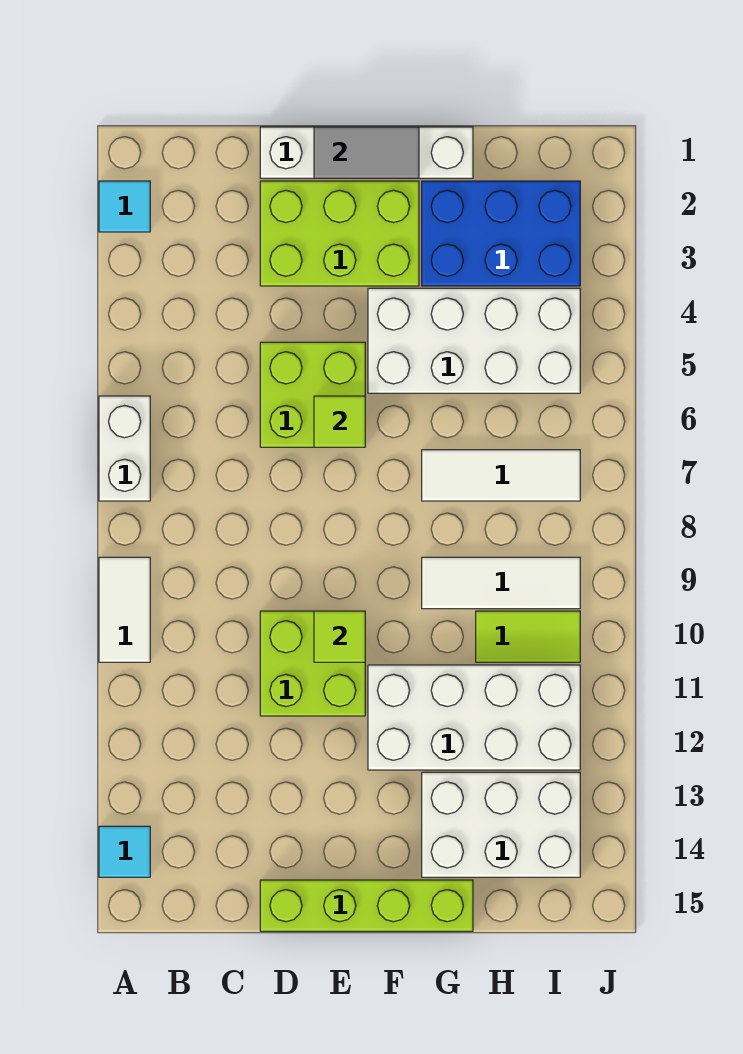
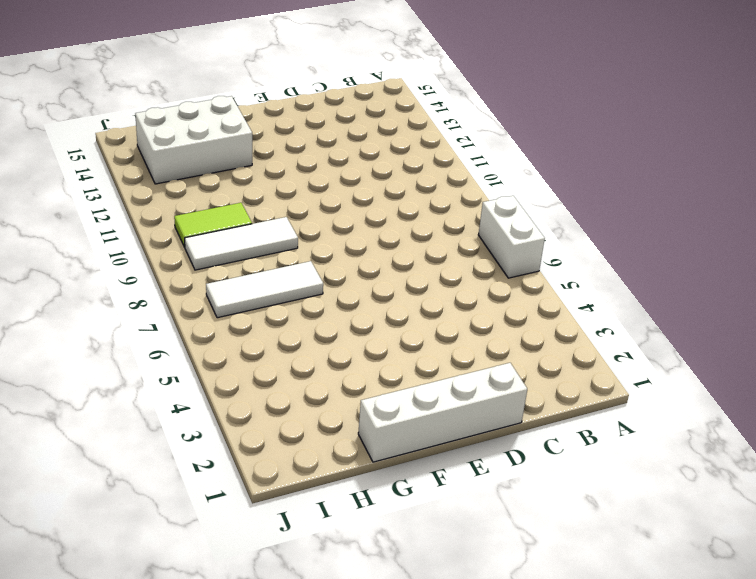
none -> cyan 1x1 tile [99,181,150,232]
none -> white 1x2 tile [99,557,150,662]
none -> cyan 1x1 tile [99,826,150,877]

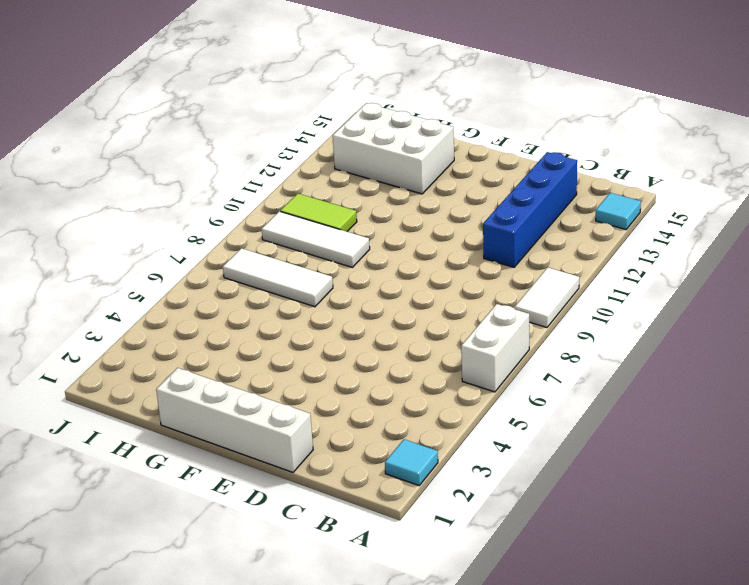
blue 1x4 brick [483,152,577,267] -> none
none -> lime 2x3 brick [260,181,419,286]
none -> lime 2x2 brick [260,342,365,447]
none -> lime 2x2 brick [260,611,365,716]

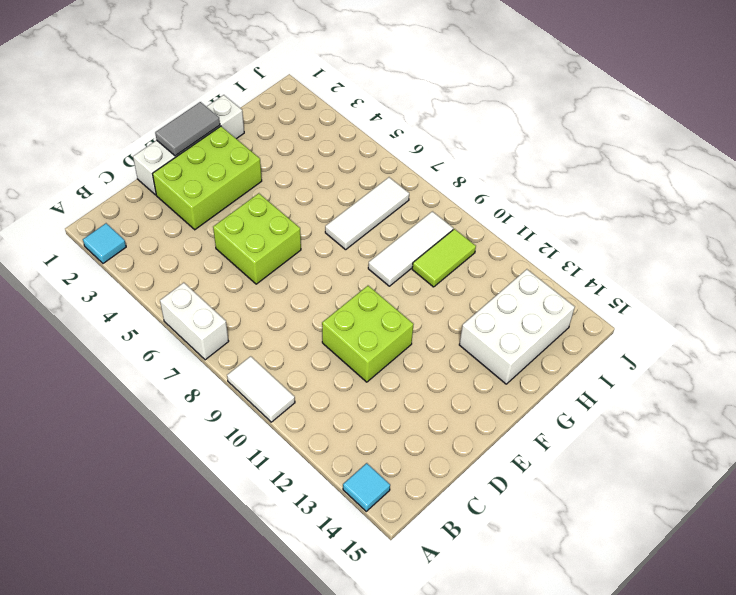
none -> lime 1x4 brick [260,880,473,931]
none -> white 2x4 brick [368,288,580,393]
none -> white 2x4 brick [368,665,580,770]

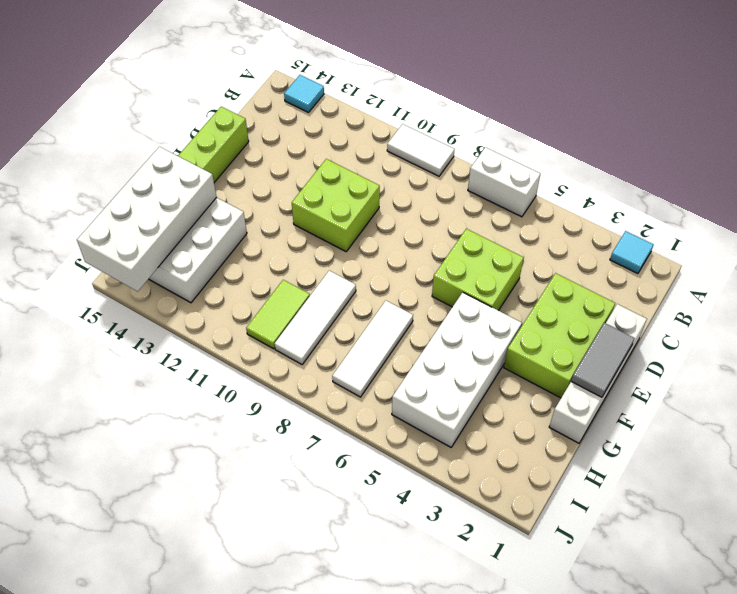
white 2x4 brick [77,147,216,291] -> white 2x4 brick moved to [368,665,580,770]
none -> blue 2x3 brick [422,181,580,286]
none -> lime 1x1 tile [314,396,365,447]
none -> lime 1x1 tile [314,611,365,662]

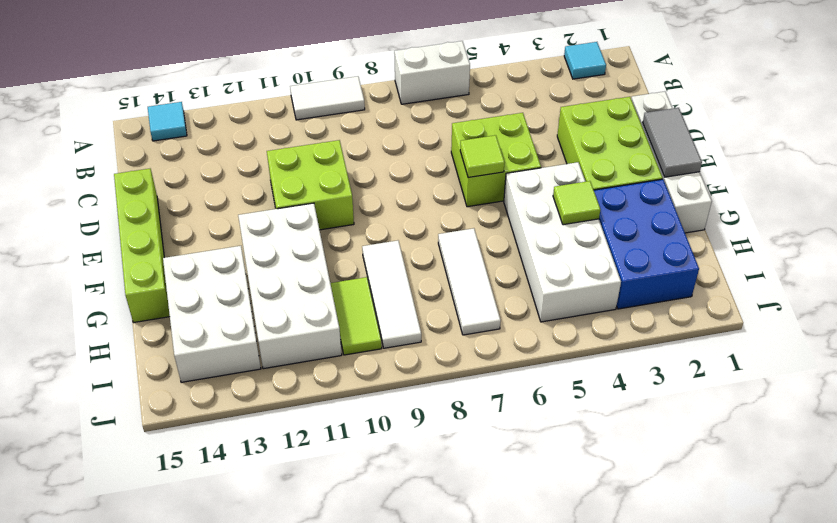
lime 1x1 tile [553,181,600,225] -> lime 1x1 tile moved to [314,611,365,662]

